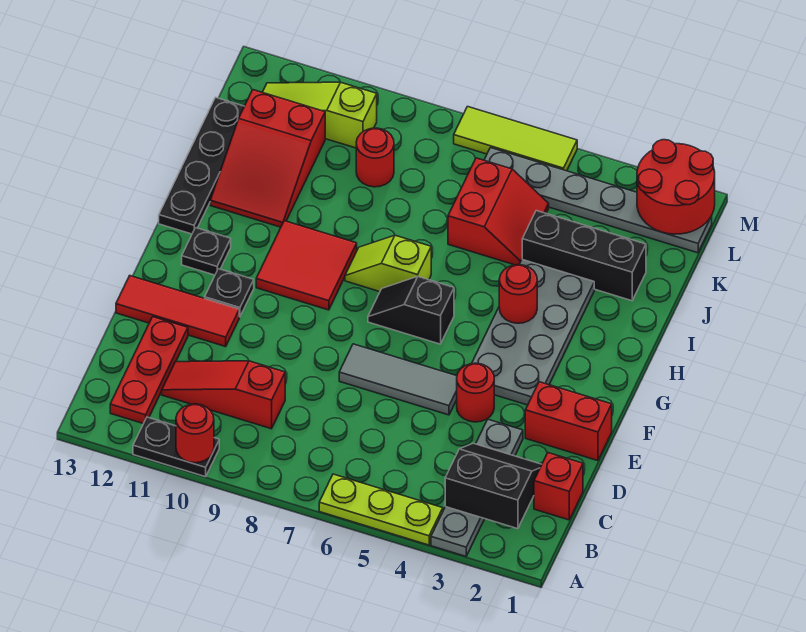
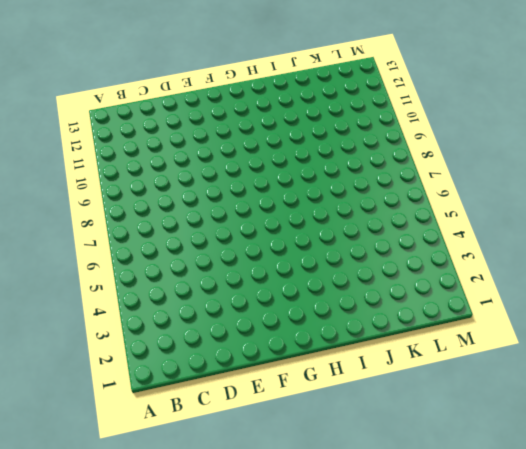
none -> grey 1x4 plate [431,419,523,556]
none -> lime 1x3 plate [319,474,443,545]
none -> black 1x2 plate [133,417,219,477]

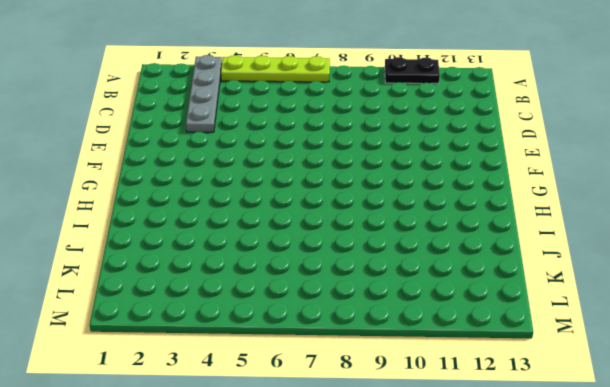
lime 1x4 plate [221,55,330,82] -> lime 1x3 plate [319,474,443,545]
none -> red 1x3 plate [110,317,188,424]
none -> red 1x1 brick [534,453,583,520]
none -> red 1x3 slope [162,361,285,429]

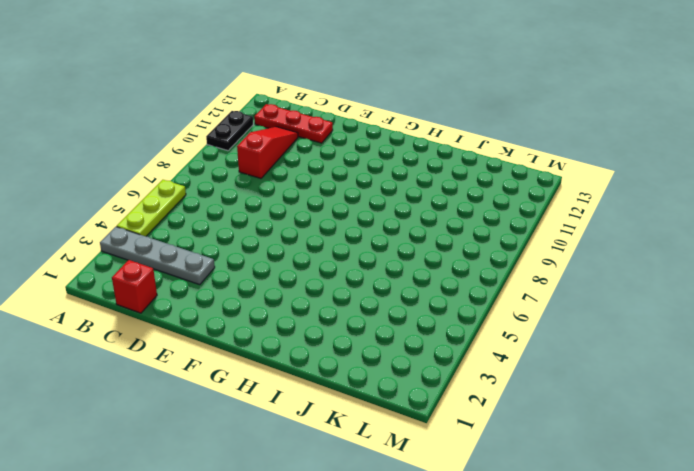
none -> red 1x2 brick [525,382,612,461]
none -> red 1x1 round brick [457,363,494,422]
none -> grey 1x3 tile [339,344,457,415]

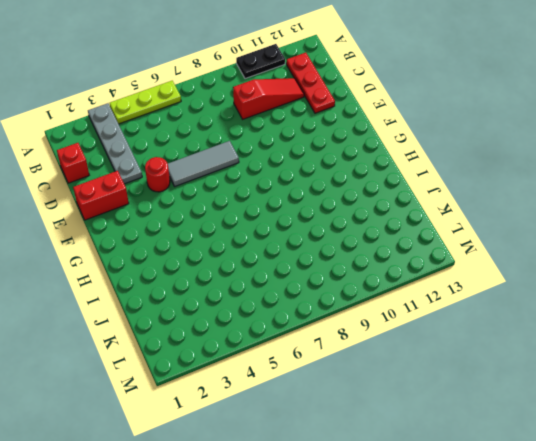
none -> red 1x3 tile [116,276,239,347]
none -> grey 2x4 plate [472,260,594,405]
none -> black 1x1 plate [205,269,254,317]

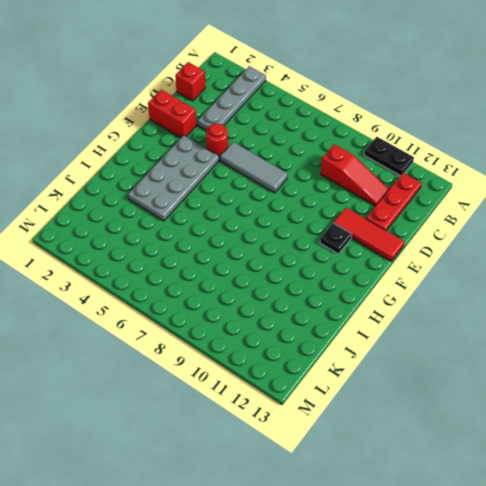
none -> lime 1x3 plate [319,474,443,545]
none -> black 1x2 slope [368,276,454,344]
none -> red 2x2 tile [256,221,357,310]

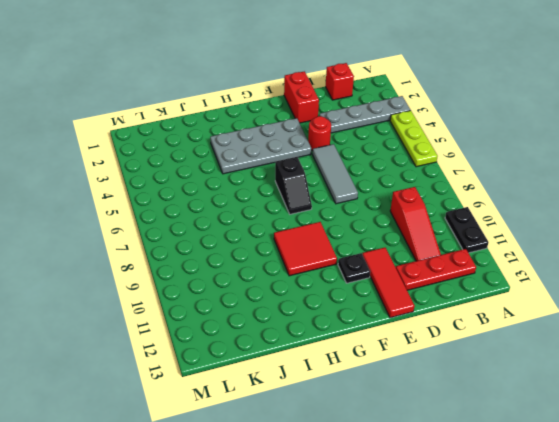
none -> black 1x1 plate [182,228,231,275]
none -> lime 1x2 slope [345,235,431,292]
none -> black 1x4 plate [159,97,244,234]

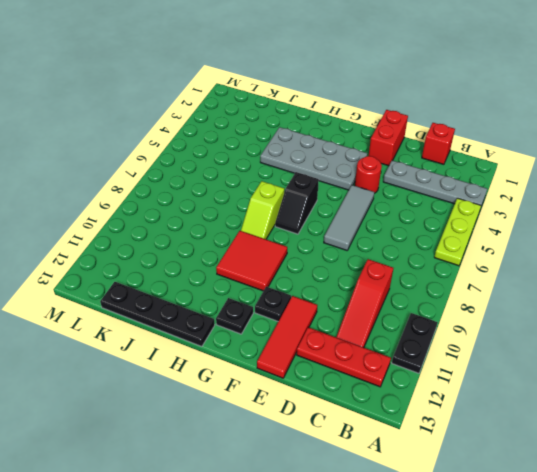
none -> red 2x3 slope [210,90,325,227]
none -> black 1x3 brick [522,211,646,301]
none -> red 2x2 slope [448,158,549,265]

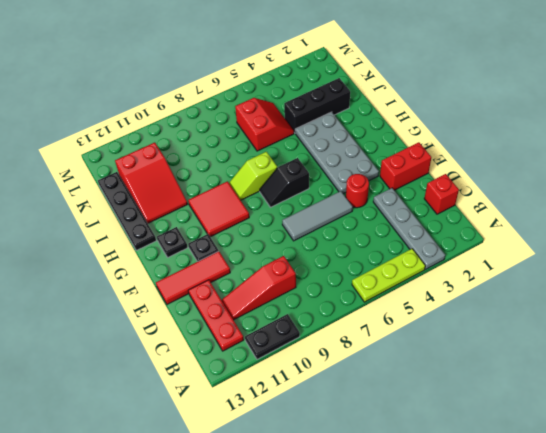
none -> red 1x1 round brick [356,128,394,187]
none -> grey 1x6 plate [484,148,712,253]
none -> lime 1x3 slope [263,82,377,148]

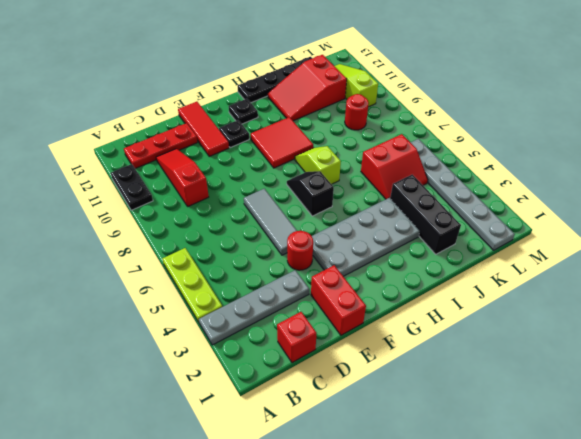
none -> lime 1x3 tile [454,107,577,171]
none -> red 1x1 round brick [176,404,214,463]
none -> black 2x2 slope [445,443,542,529]

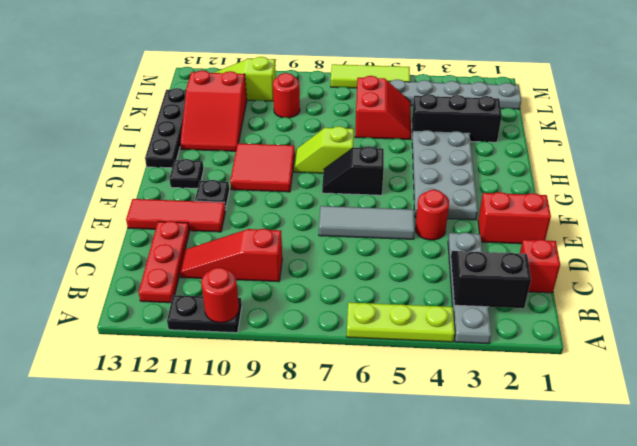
none -> red 1x1 round brick [499,265,537,323]
none -> red 2x2 round brick [637,140,715,234]

